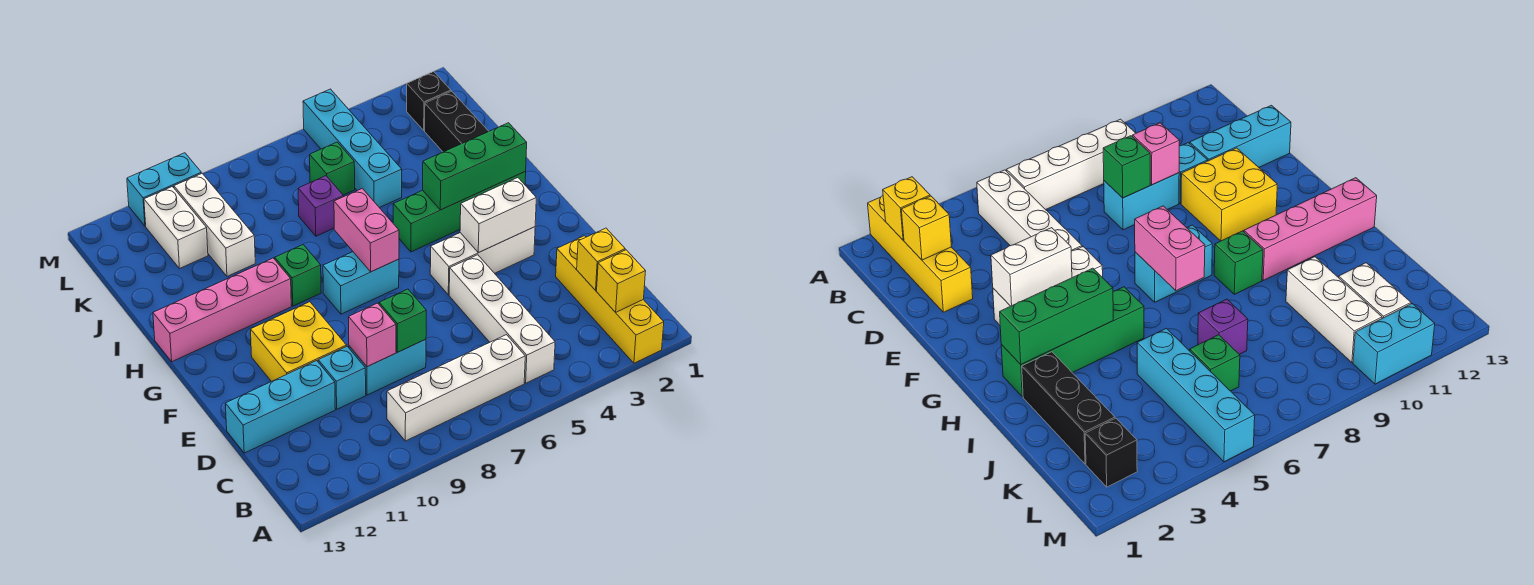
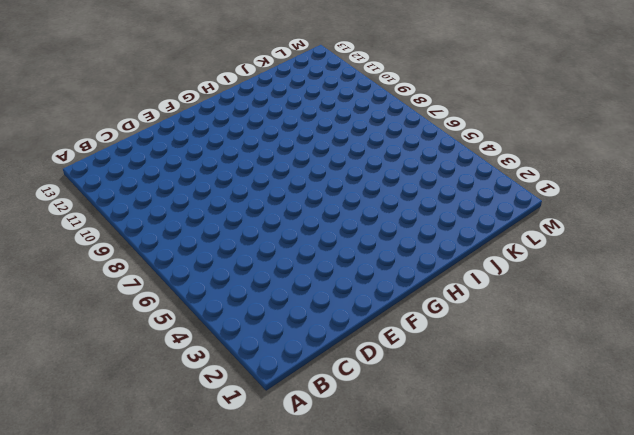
none -> yellow 1x4 brick [556,236,664,363]
none -> white 1x4 brick [449,255,555,383]
none -> white 1x4 brick [387,335,525,441]

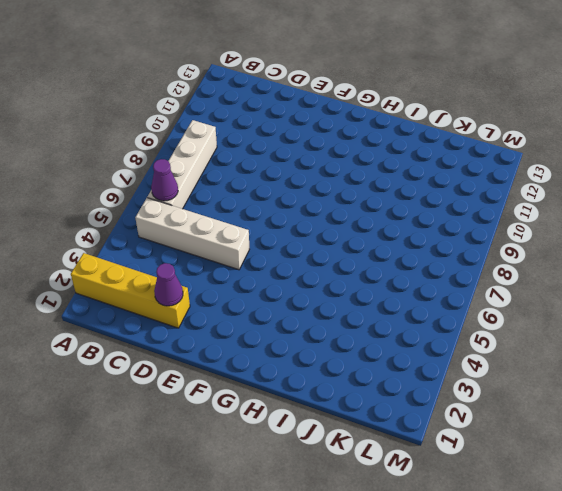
purple 1x1 cone [151,159,178,201] -> none
purple 1x1 cone [154,263,183,306] -> none
none -> cyan 1x2 brick [349,339,426,395]
none -> cyan 1x1 brick [318,346,366,409]
none -> cyan 1x3 brick [225,361,335,453]

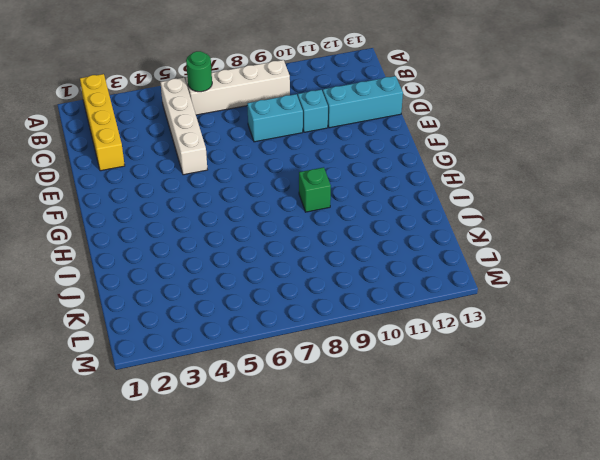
green 1x1 round brick [186,51,212,92] -> none
none -> yellow 2x2 brick [251,302,346,382]
none -> white 1x3 brick [430,227,535,295]
none -> cyan 1x2 brick [323,252,399,314]

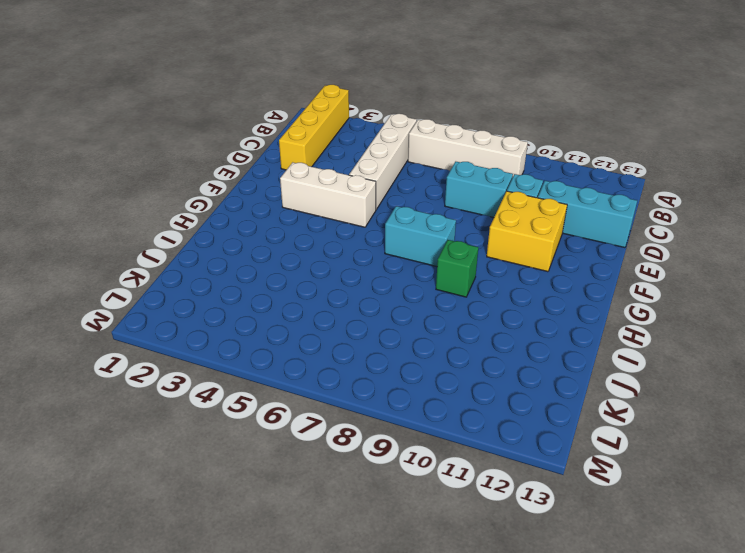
none -> green 1x4 brick [393,172,526,252]
none -> pink 1x4 brick [153,258,291,362]
none -> black 1x3 brick [425,91,489,152]

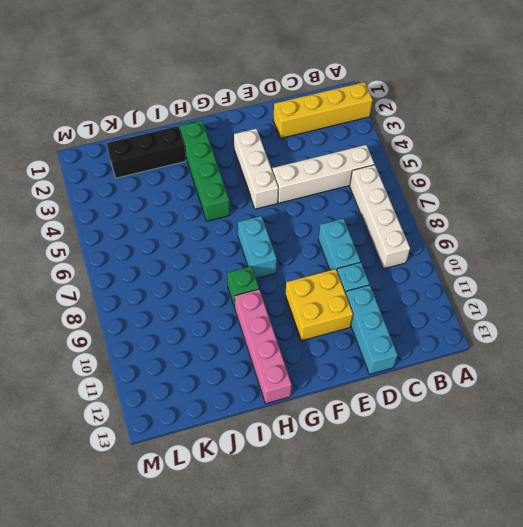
none -> cyan 1x4 brick [303,89,402,208]
none -> purple 1x1 brick [298,176,343,236]
none -> white 1x3 brick [174,173,255,276]

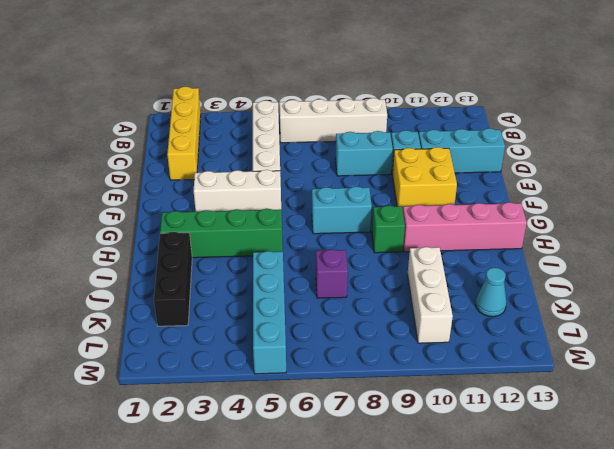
cyan 1x1 cone [476,268,506,317] -> none
none -> green 1x1 brick [310,142,355,195]
none -> white 1x2 brick [144,187,208,269]
none -> black 1x1 brick [407,72,451,130]

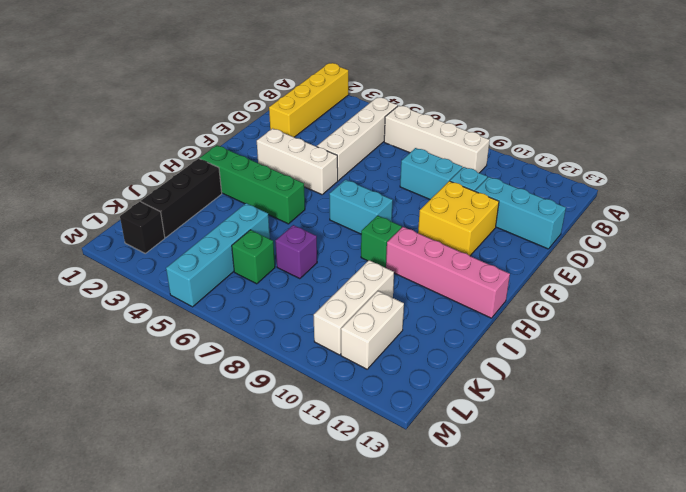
none -> cyan 1x2 brick [127,153,201,226]
none -> yellow 1x1 brick [597,250,646,312]
none -> yellow 1x1 brick [577,228,625,290]

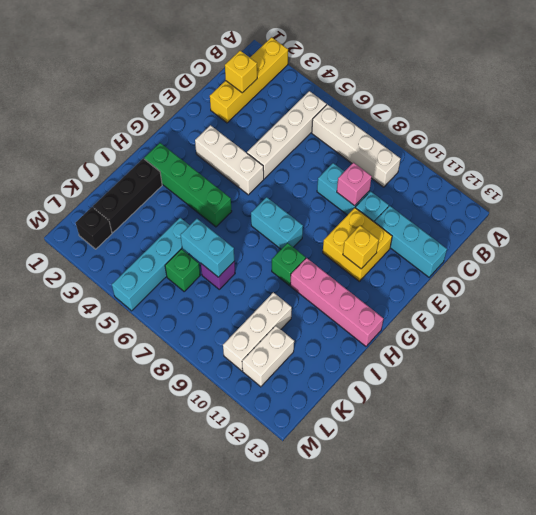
yellow 1x1 brick [343,226,379,269] -> yellow 1x1 brick moved to [597,250,646,312]
cyan 1x2 brick [180,219,234,277] -> cyan 1x2 brick moved to [127,153,201,226]
none -> green 1x1 brick [379,289,426,352]
none -> white 1x2 brick [460,178,536,253]
none -> pink 1x2 brick [334,188,399,272]

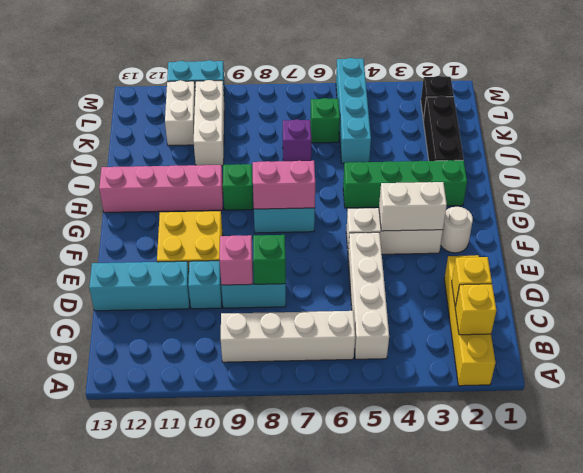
white 1x1 round brick [441,207,473,253] -> none
pink 1x2 brick [253,161,315,209] -> pink 1x2 brick turned to [334,188,399,272]
none -> green 1x3 brick [423,123,527,210]

